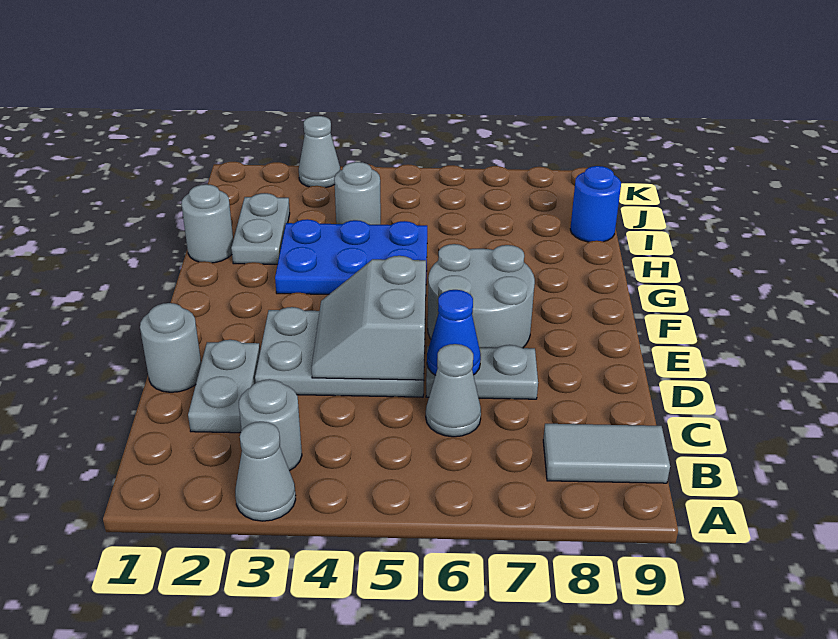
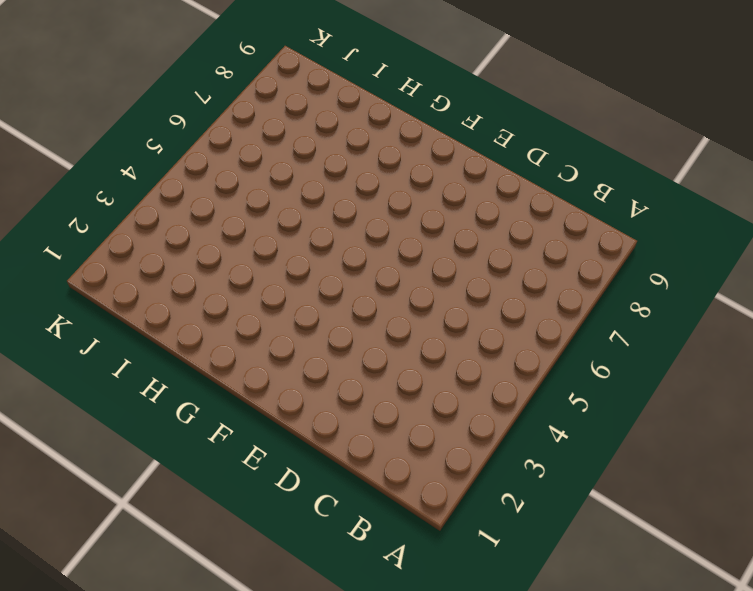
none -> grey 1x1 cone [235,422,296,521]
none -> grey 1x1 round brick [239,379,302,471]
none -> grey 1x2 tile [543,424,670,483]

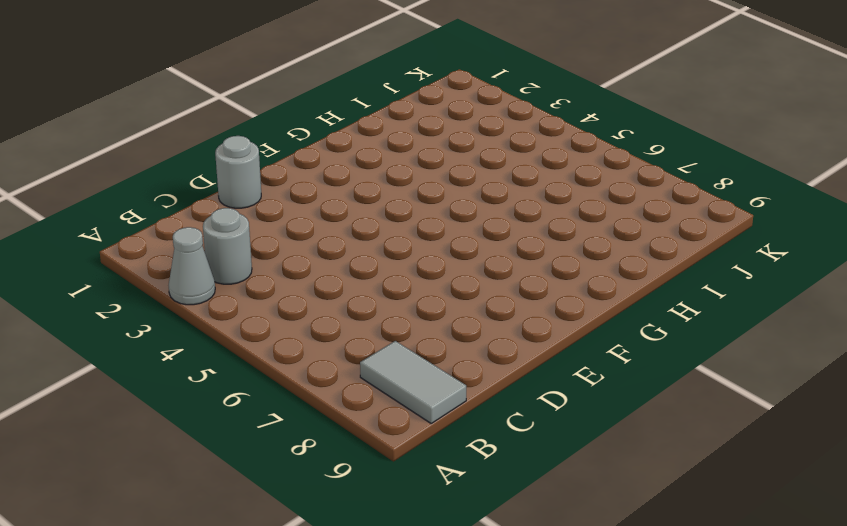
none -> grey 1x2 plate [188,340,260,433]
none -> grey 1x1 cone [426,344,481,437]
none -> grey 2x3 plate [255,307,425,397]

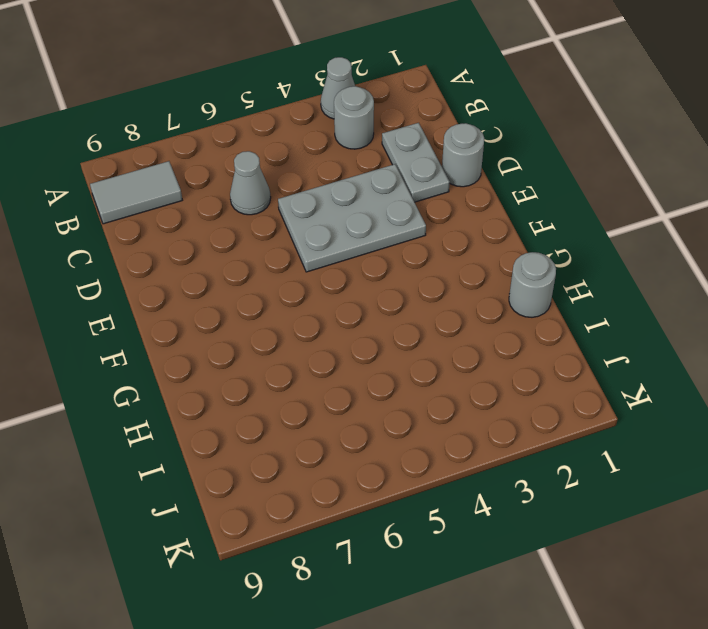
none -> grey 1x2 plate [426,345,538,399]
none -> grey 2x2 round brick [428,244,535,348]
none -> blue 2x3 plate [275,219,427,294]

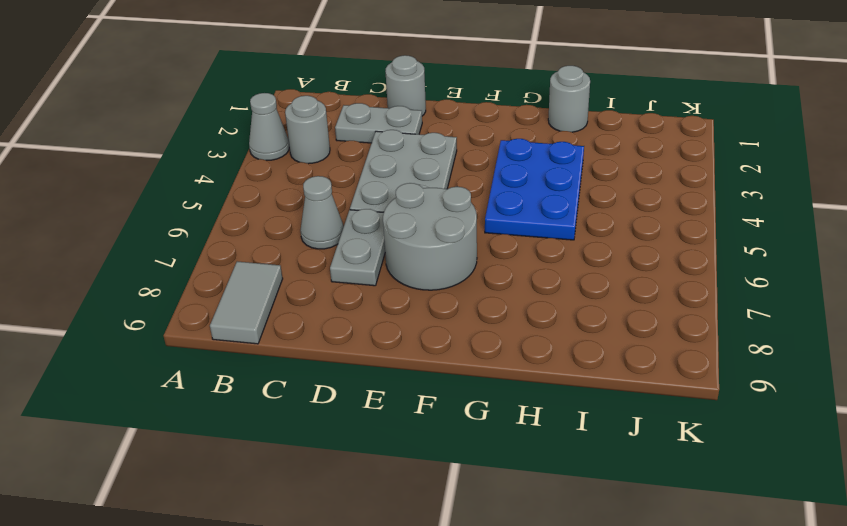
none -> grey 1x2 plate [231,193,290,264]
none -> grey 1x1 round brick [334,162,381,225]
none -> blue 1x1 round brick [570,166,621,242]

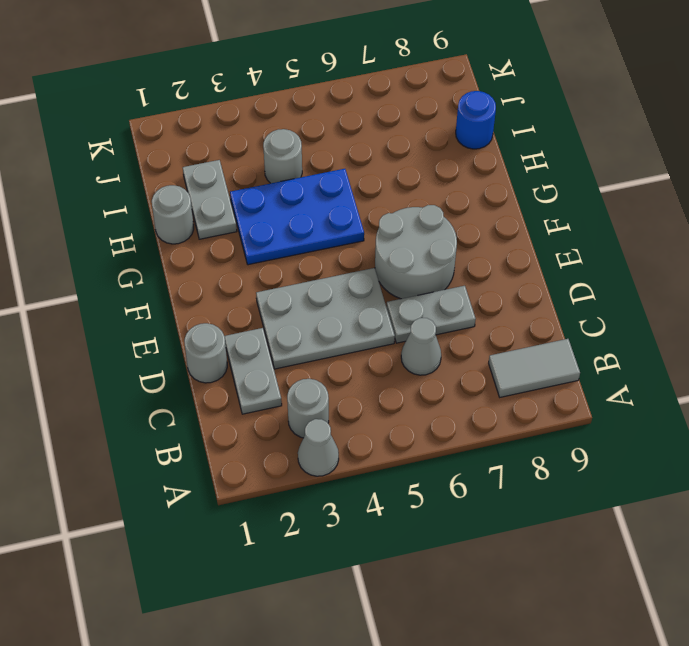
none -> grey 1x1 cone [299,116,340,188]
none -> grey 2x2 slope [311,256,426,380]
none -> blue 1x1 cone [427,290,481,375]

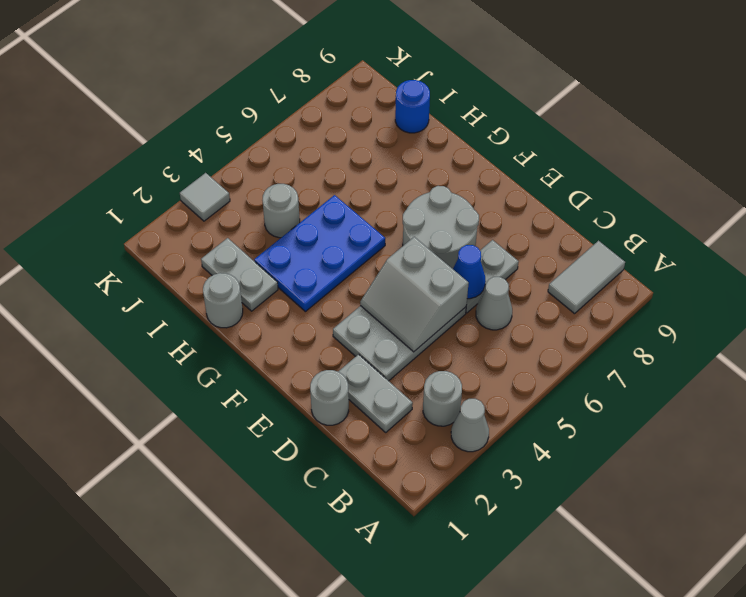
grey 1x1 tile [180,173,230,221] -> grey 1x1 cone [299,116,340,188]

